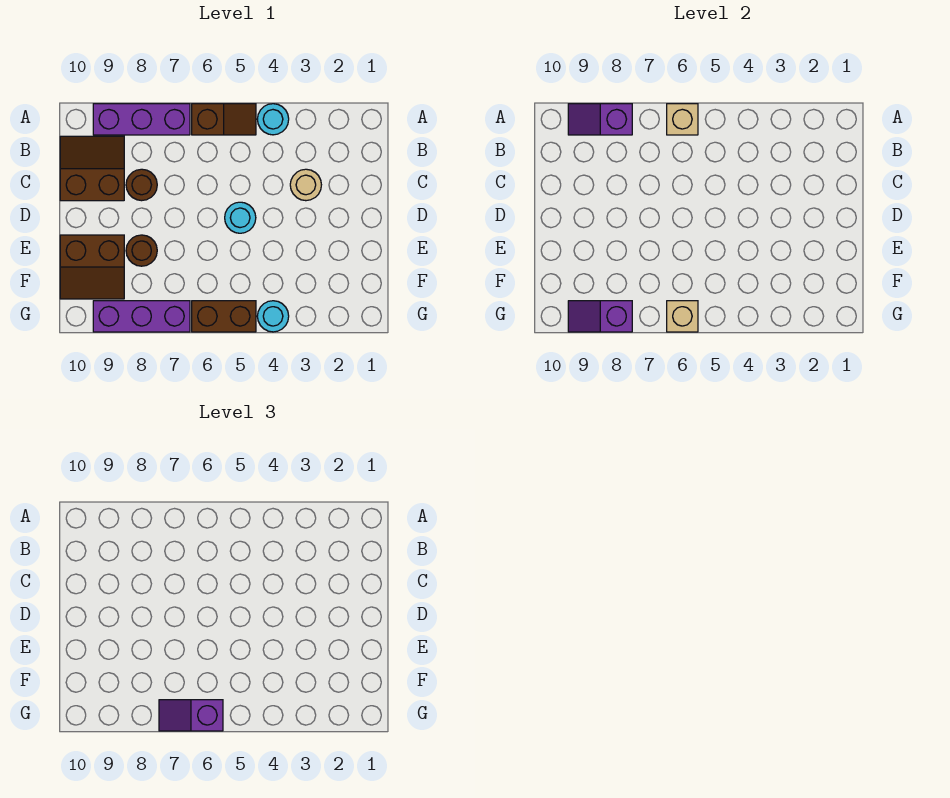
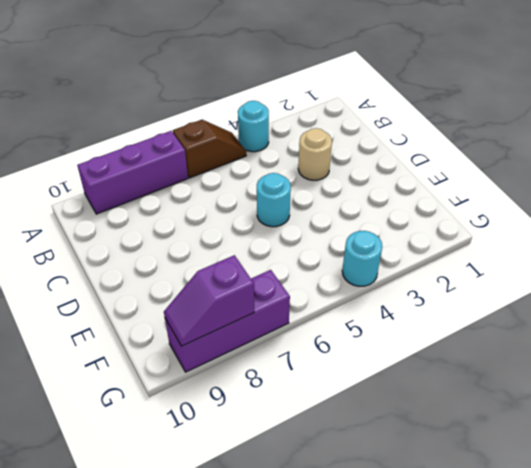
none -> brown 2x2 slope [60,136,124,201]
none -> brown 1x1 round brick [126,169,157,201]
none -> brown 1x1 round brick [126,235,157,266]

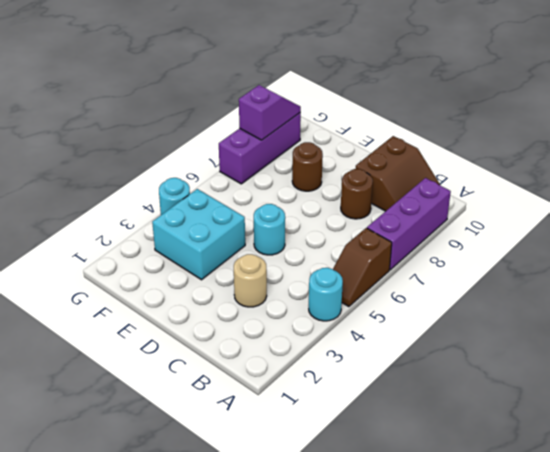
cyan 2x2 brick [152,189,245,280] -> none
none -> brown 2x2 slope [60,235,124,299]
none -> brown 1x2 brick [192,301,256,332]
none -> tan 1x1 brick [667,104,698,135]

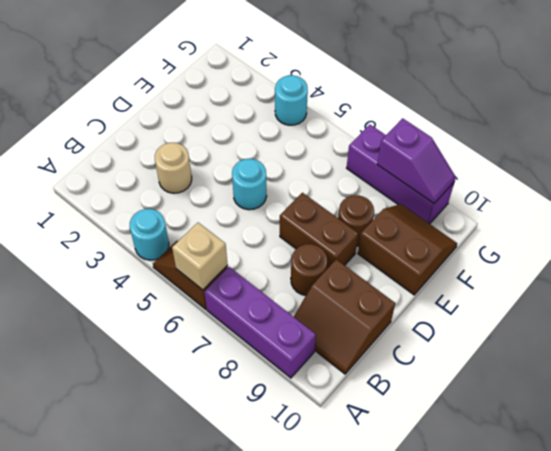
brown 1x2 brick [280,193,358,269] -> brown 1x2 brick moved to [192,301,256,332]
none -> purple 1x2 slope [568,104,632,135]
none -> tan 1x1 brick [667,301,698,332]
none -> purple 1x2 slope [159,700,223,731]

